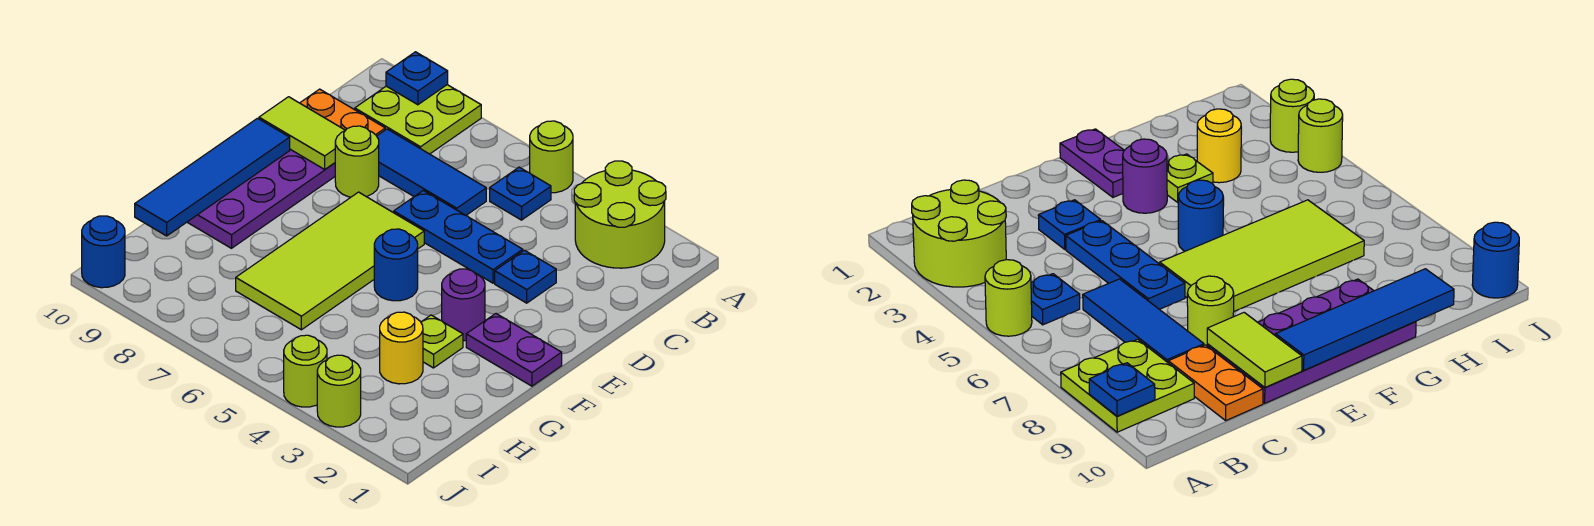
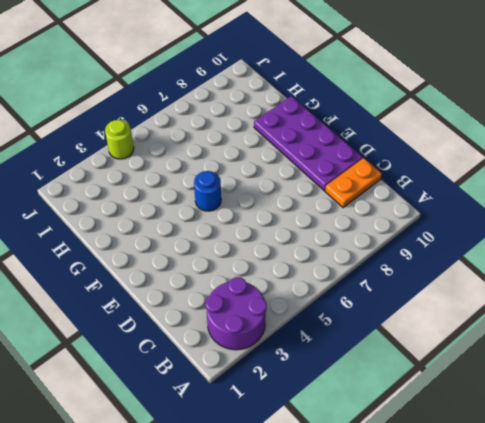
purple 2x2 round brick [206,277,267,350] -> lime 2x2 round brick [574,161,666,268]
none -> lime 1x1 round brick [530,121,573,193]
none -> lime 2x2 plate [354,85,481,154]
none -> blue 1x1 plate [490,167,551,220]

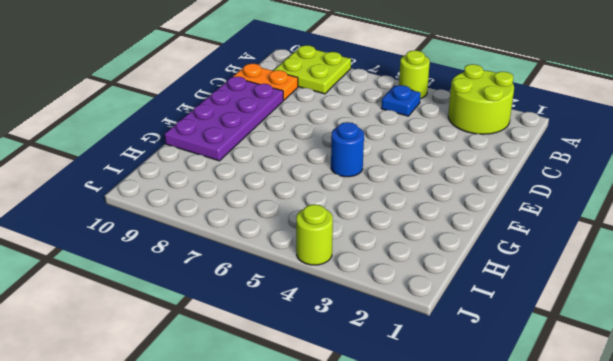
none -> blue 1x3 tile [377,129,486,215]
none -> blue 1x1 plate [495,250,556,303]
none -> blue 1x3 plate [393,191,523,283]

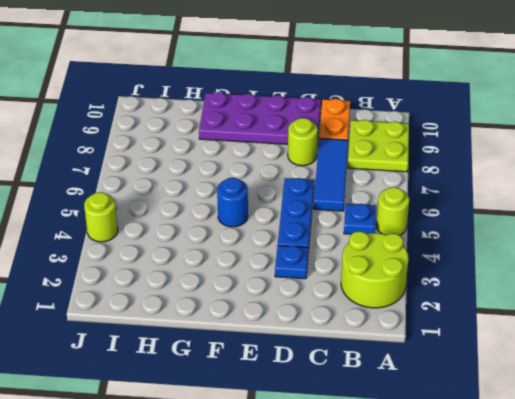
none -> lime 2x4 tile [236,192,424,330]
none -> purple 1x2 plate [466,314,562,386]
none -> purple 1x1 round brick [442,269,485,341]

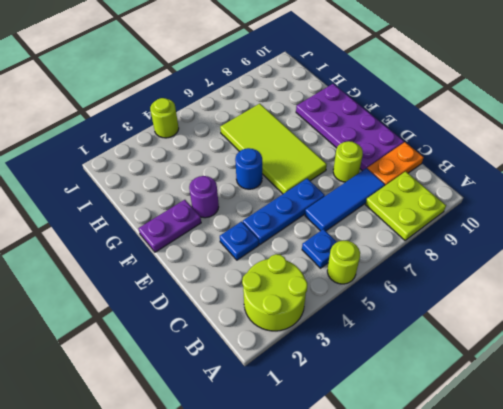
none -> lime 1x1 plate [421,315,463,368]
none -> yellow 1x1 round brick [380,312,423,384]
none -> lime 1x1 round brick [317,355,361,427]

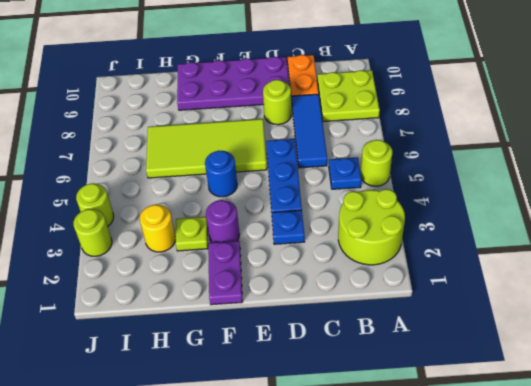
none -> blue 1x1 round brick [82,216,125,288]
none -> blue 1x1 plate [386,52,448,105]
none -> lime 1x2 tile [259,97,345,169]

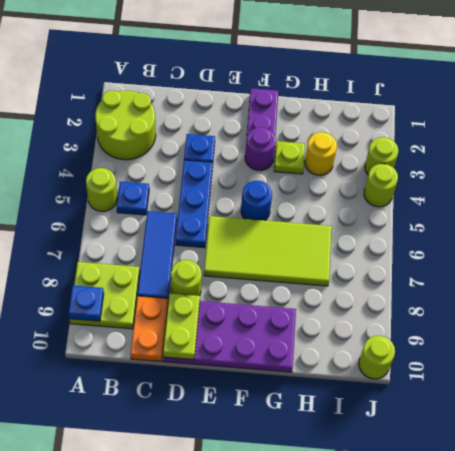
lime 1x2 plate [163,293,200,360] -> lime 1x2 tile [259,97,345,169]
lime 1x1 round brick [359,336,395,379] -> blue 1x1 round brick [82,216,125,288]
none -> blue 1x4 tile [135,118,290,236]

